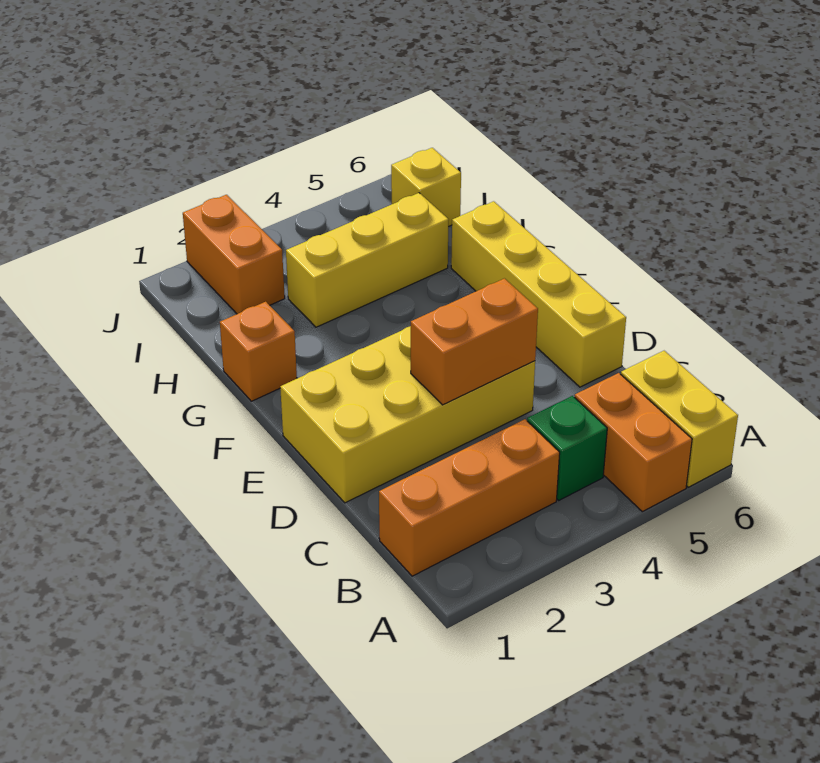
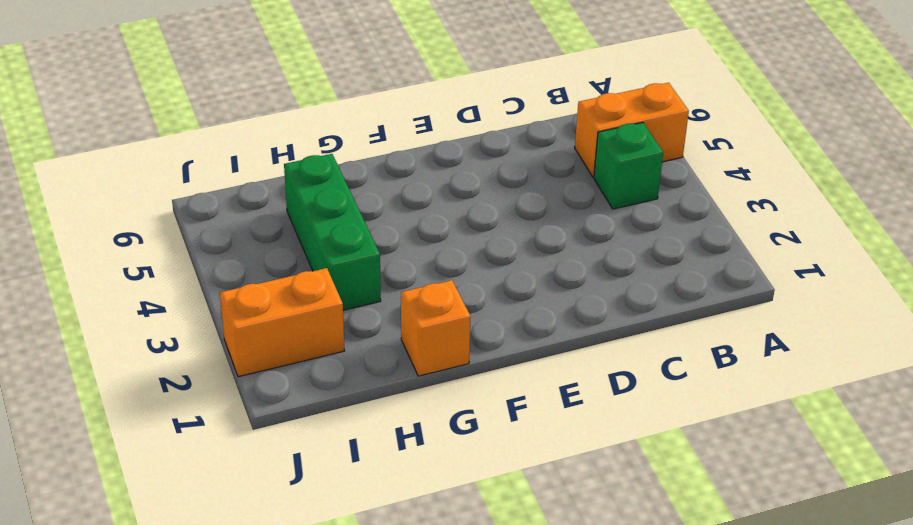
green 1x3 brick [284,154,381,310] -> yellow 1x3 brick [286,193,449,327]
none -> yellow 1x2 brick [621,351,738,487]
none -> orange 1x3 brick [379,419,560,576]

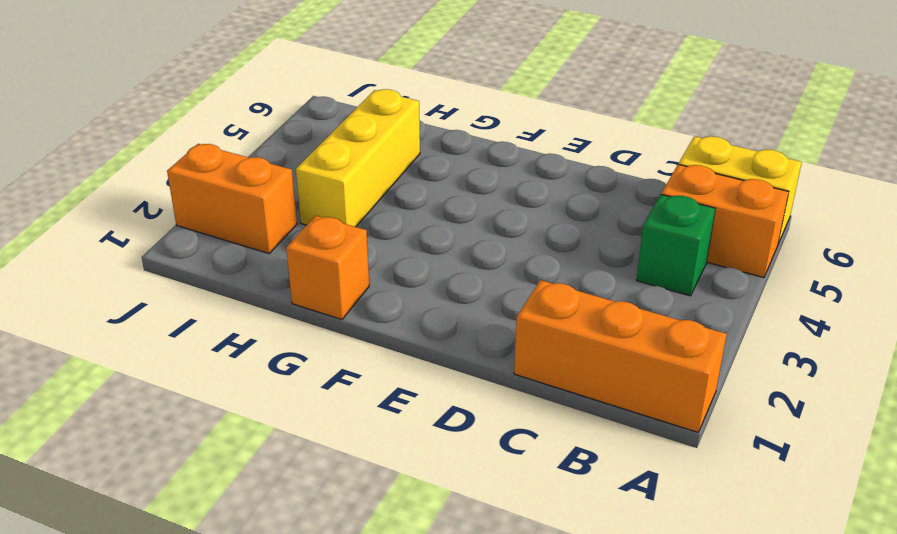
orange 1x3 brick [514,280,727,432] -> orange 1x3 brick turned to [379,419,560,576]
none -> yellow 2x4 brick [280,326,535,503]
none -> yellow 1x4 brick [451,201,626,387]

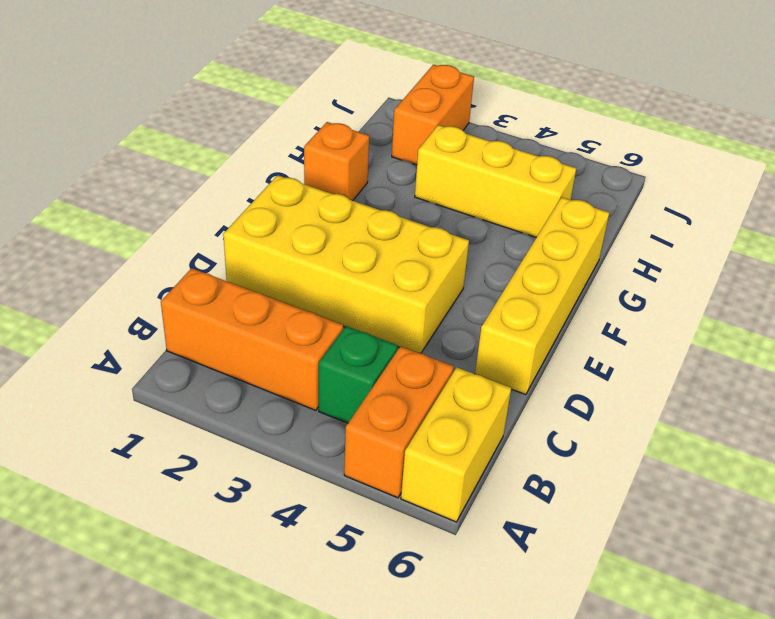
none -> yellow 1x1 brick [391,148,461,227]
none -> orange 1x2 brick [411,278,538,405]

